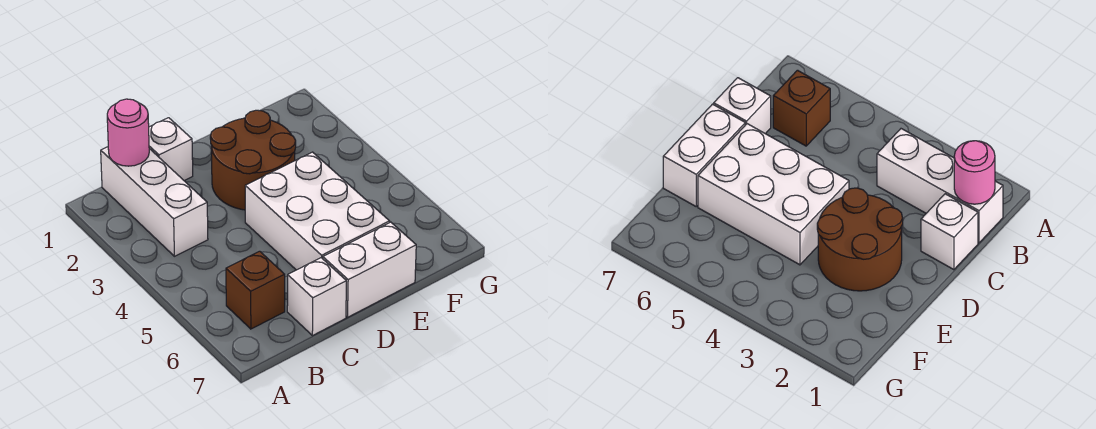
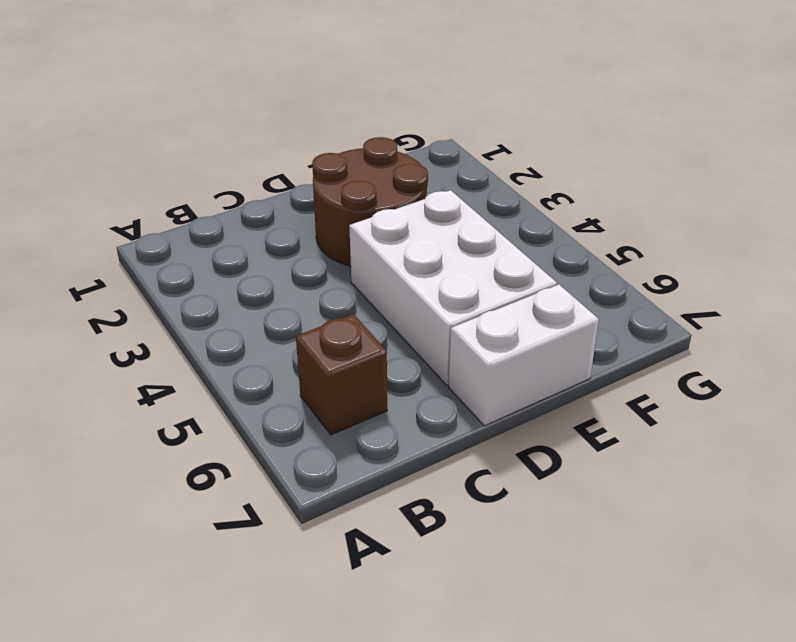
none -> white 1x3 brick [101,147,208,256]
none -> white 1x1 brick [149,118,193,181]

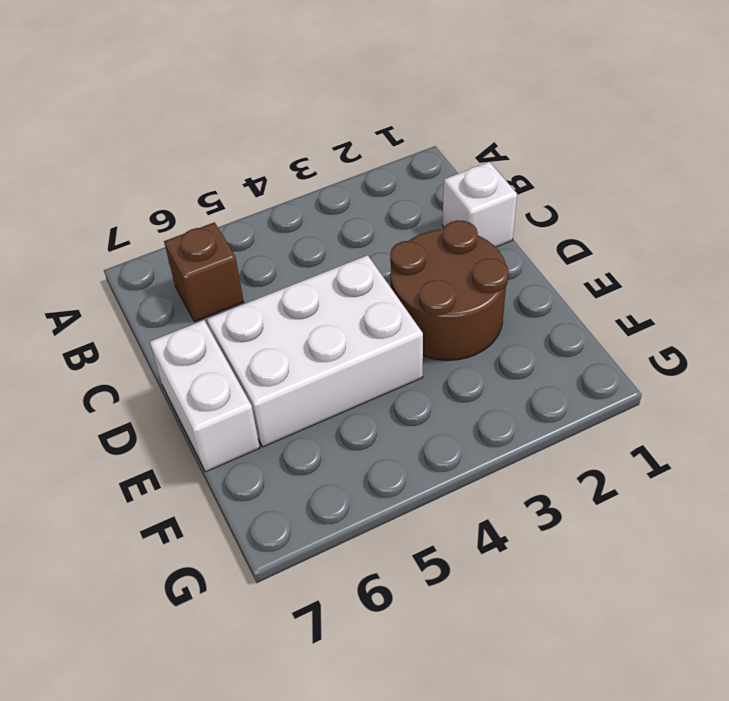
none -> white 1x3 brick [101,147,208,256]
none -> white 1x1 brick [287,258,346,336]

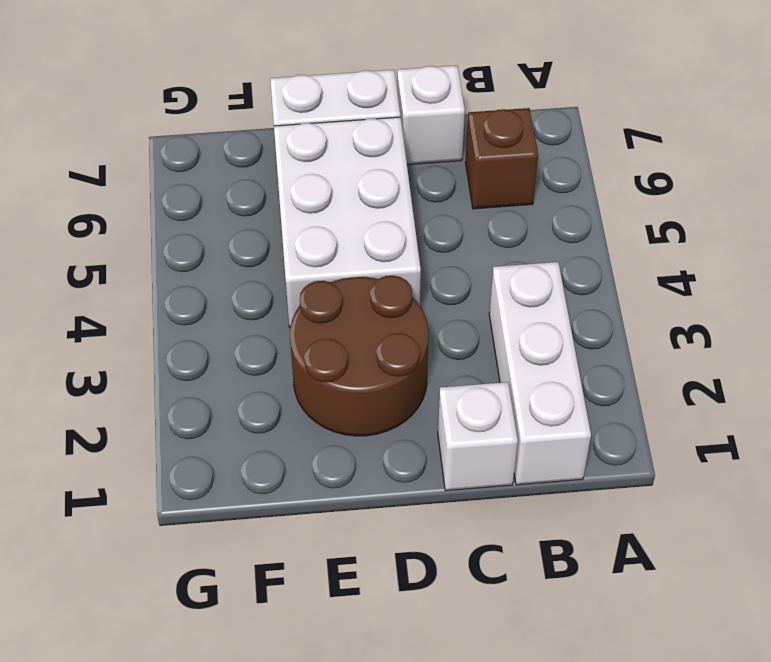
none -> pink 1x1 round brick [107,99,149,166]

